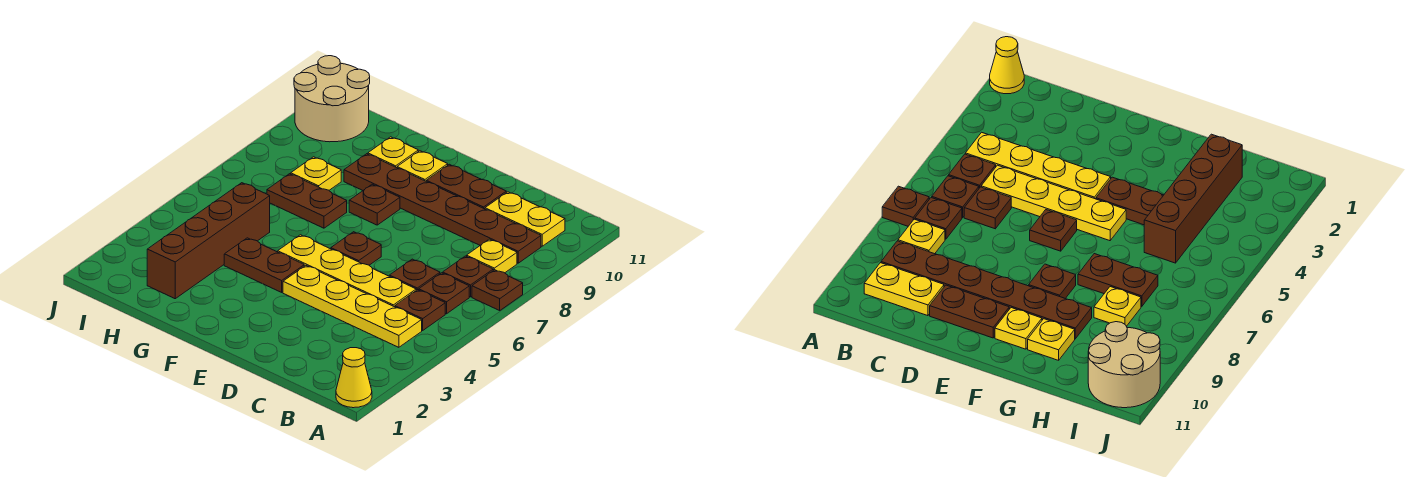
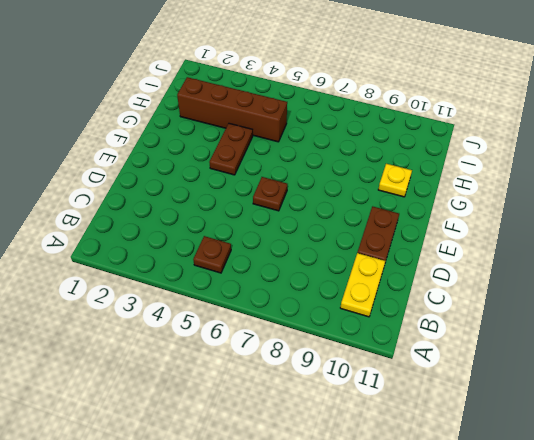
none -> yellow 1x1 cone [336,348,372,408]
none -> brown 1x1 plate [472,270,523,310]
none -> yellow 1x4 plate [283,266,422,347]

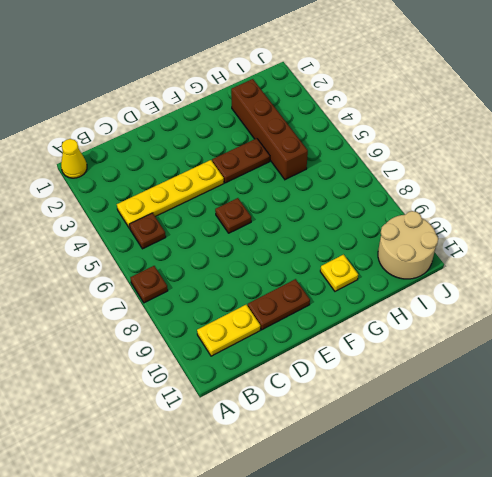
none -> brown 1x1 plate [419,273,469,314]
none -> brown 1x1 plate [443,256,493,297]
none -> yellow 1x1 plate [467,239,517,273]

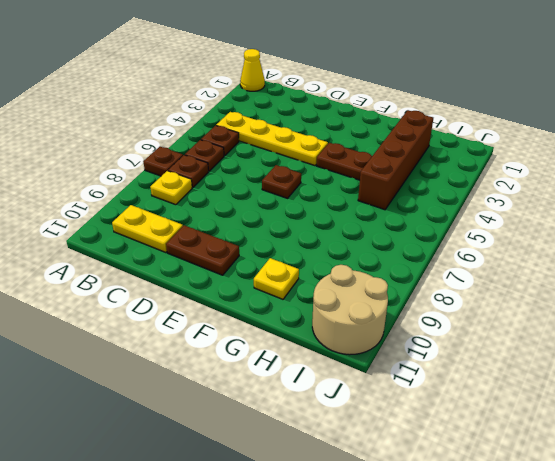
none -> brown 1x6 plate [344,154,541,263]
none -> yellow 1x4 plate [278,235,416,307]
none -> brown 1x1 plate [389,259,440,290]

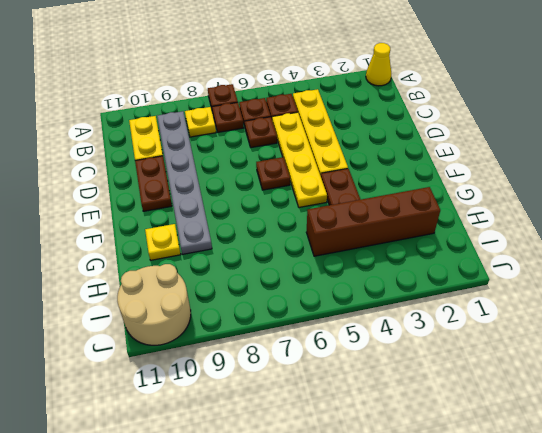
grey 1x6 plate [157,111,212,254] -> brown 1x6 plate [344,154,541,263]
none -> brown 1x1 plate [349,184,400,225]
none -> yellow 1x1 plate [397,151,448,181]
none -> brown 1x2 plate [267,174,347,228]

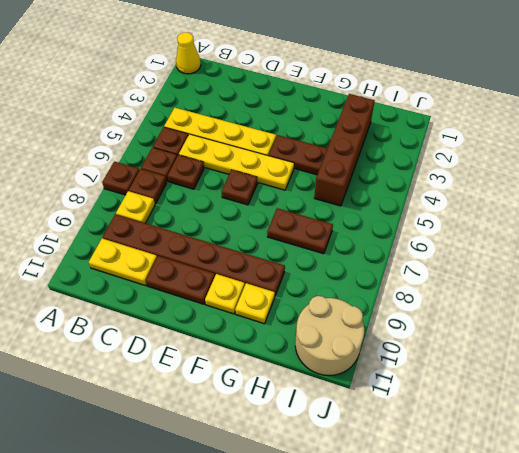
none -> brown 1x1 plate [349,184,400,225]
none -> yellow 1x1 plate [291,157,341,190]

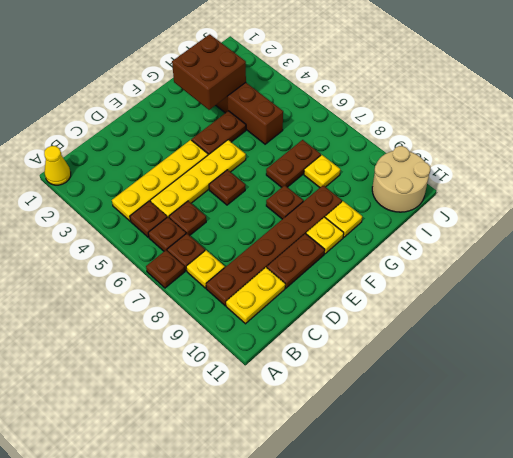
brown 2x2 brick [172,34,246,110] -> none

